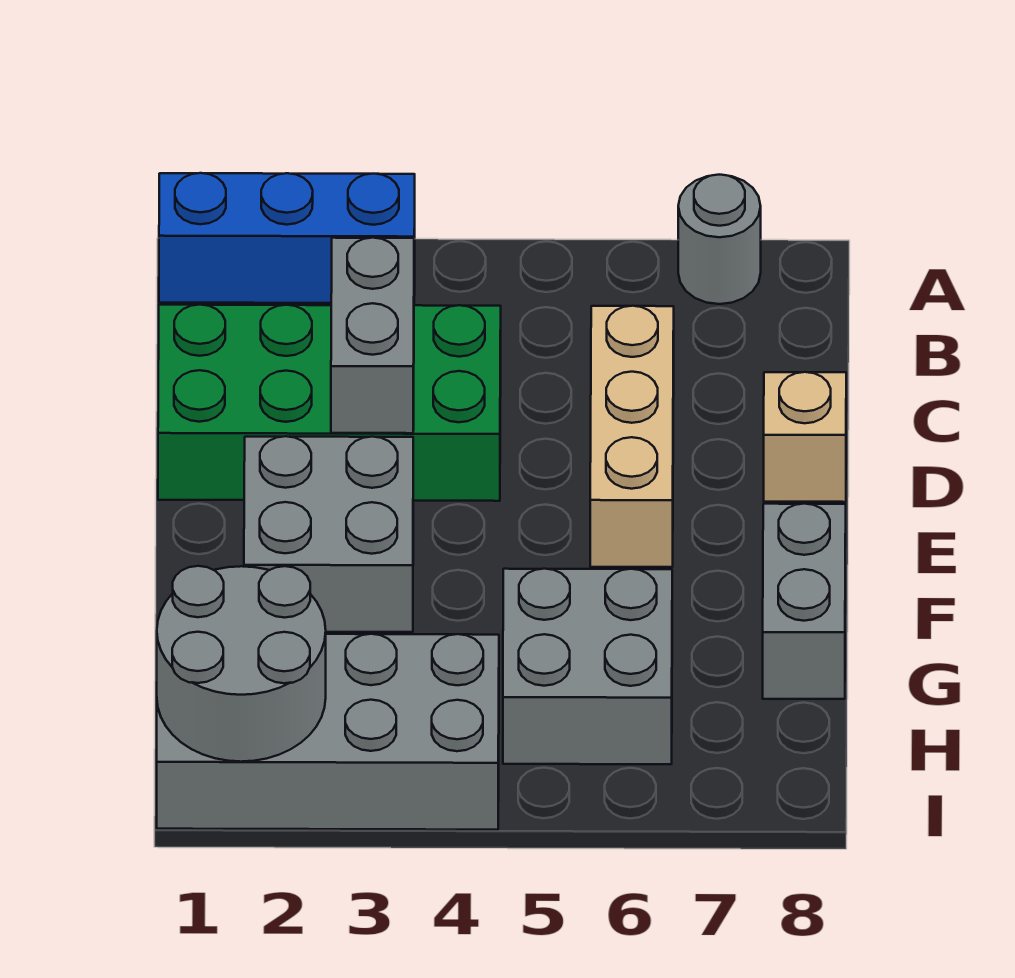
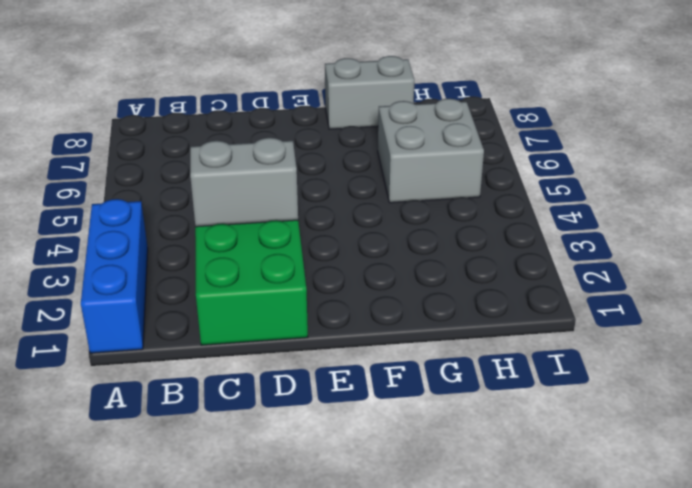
none -> grey 1x1 round brick [678,175,761,304]
none -> tan 1x3 brick [590,306,674,567]

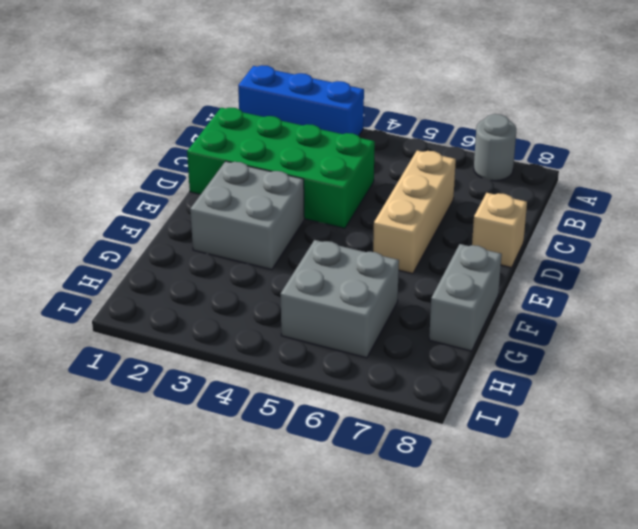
none -> grey 2x4 brick [157,634,499,830]
none -> grey 1x2 brick [331,238,414,433]

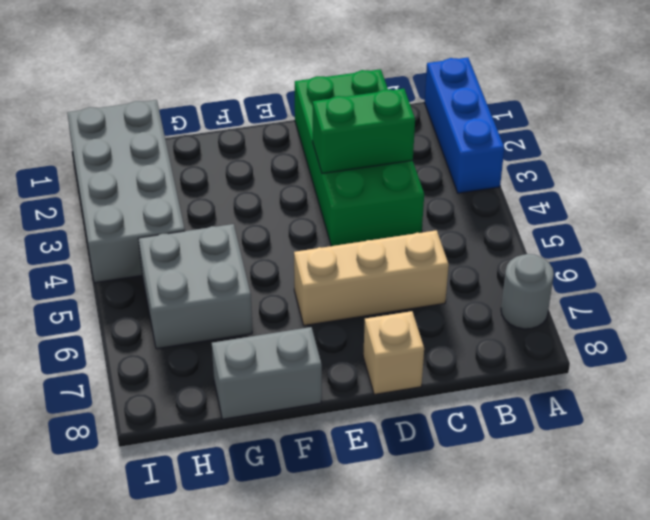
green 1x2 brick [313,89,415,174] -> grey 1x2 brick [331,238,414,433]
none -> grey 2x2 brick [244,436,413,632]
none -> grey 2x2 round brick [157,566,326,762]

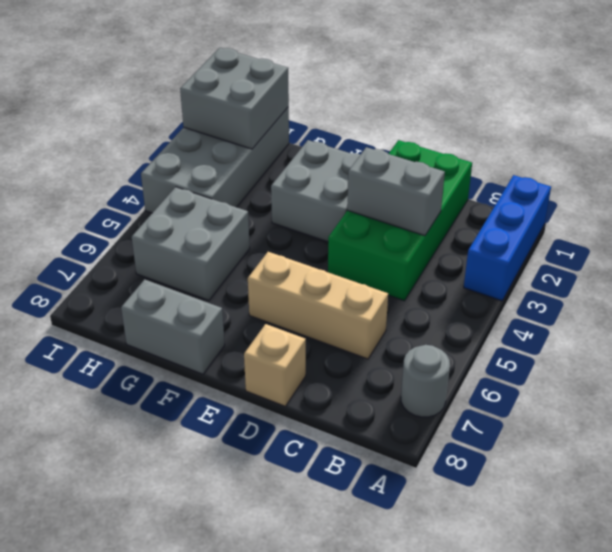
grey 2x2 brick [180,48,289,149] -> grey 2x2 round brick [157,566,326,762]

